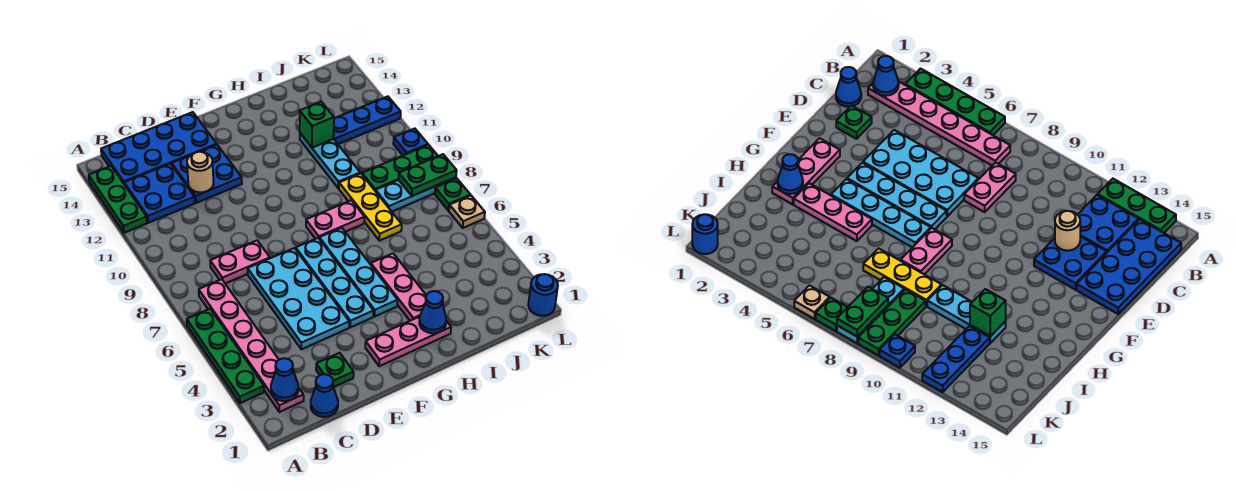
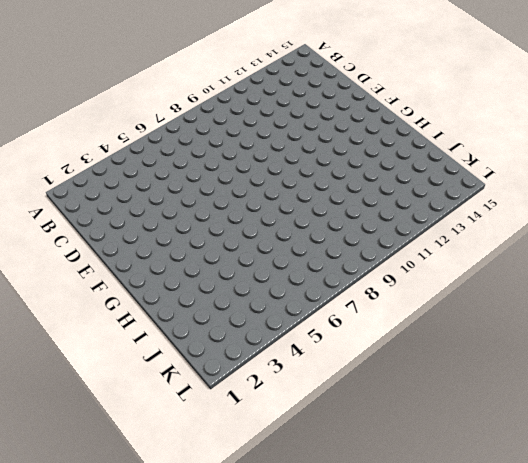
none -> green 1x4 plate [187,309,264,403]
none -> green 1x3 plate [89,166,147,233]
none -> pink 1x6 plate [199,279,304,412]

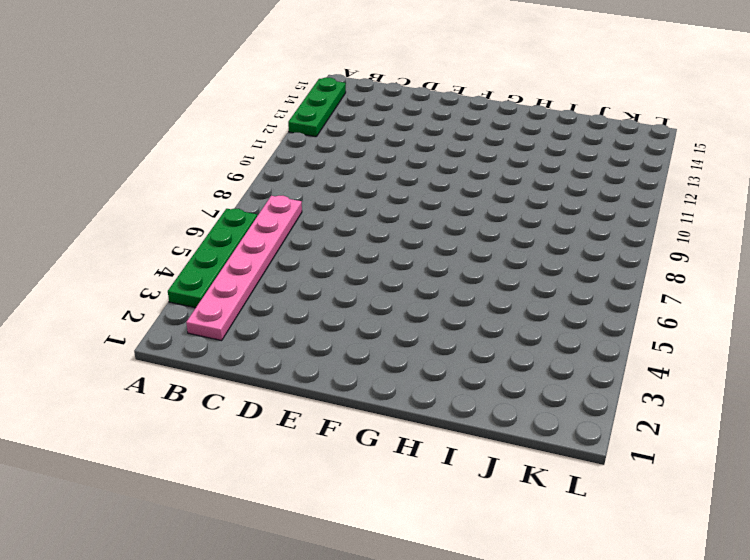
none -> blue 2x2 plate [124,164,195,223]
none -> blue 2x4 plate [101,112,217,183]
none -> blue 1x1 cone [311,374,338,417]

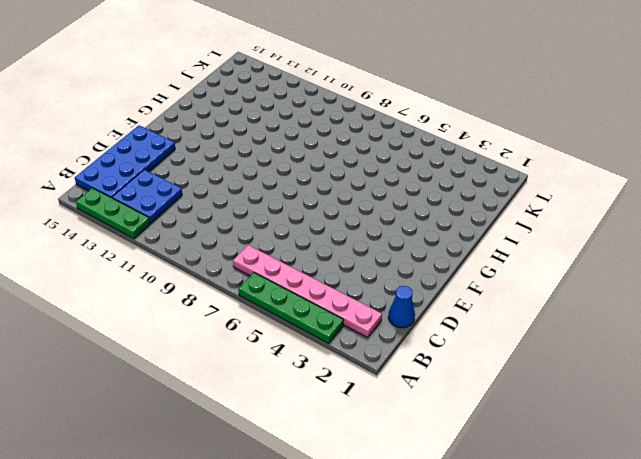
none -> pink 1x2 plate [210,241,270,283]
none -> green 1x1 plate [316,353,354,387]
none -> cyan 2x4 plate [248,248,349,349]

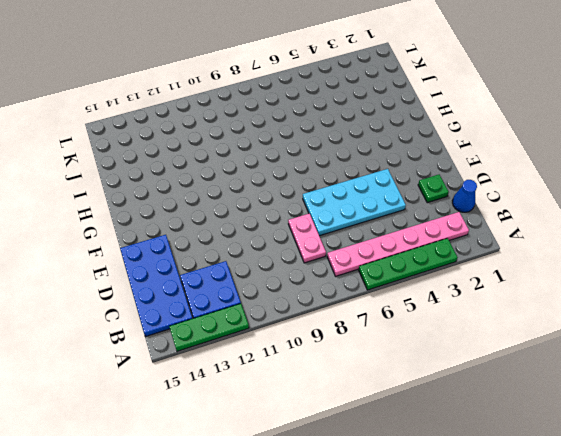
none -> blue 2x2 plate [172,145,242,203]
none -> pink 1x3 plate [365,317,451,366]
none -> cyan 1x4 plate [296,238,374,327]

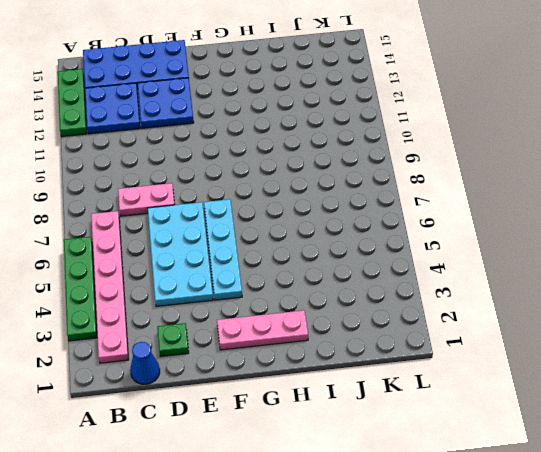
none -> cyan 1x4 plate [319,228,398,316]
none -> pink 1x2 plate [306,200,365,239]
none -> pink 1x3 plate [371,254,427,321]

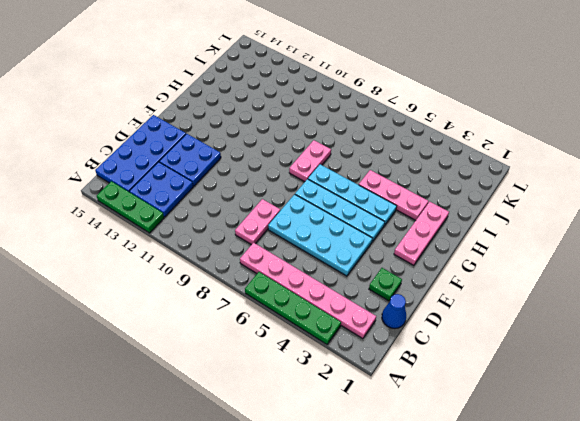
none -> yellow 1x3 plate [339,173,402,241]
none -> cyan 1x3 plate [300,133,360,188]
none -> cyan 1x3 plate [376,177,456,212]

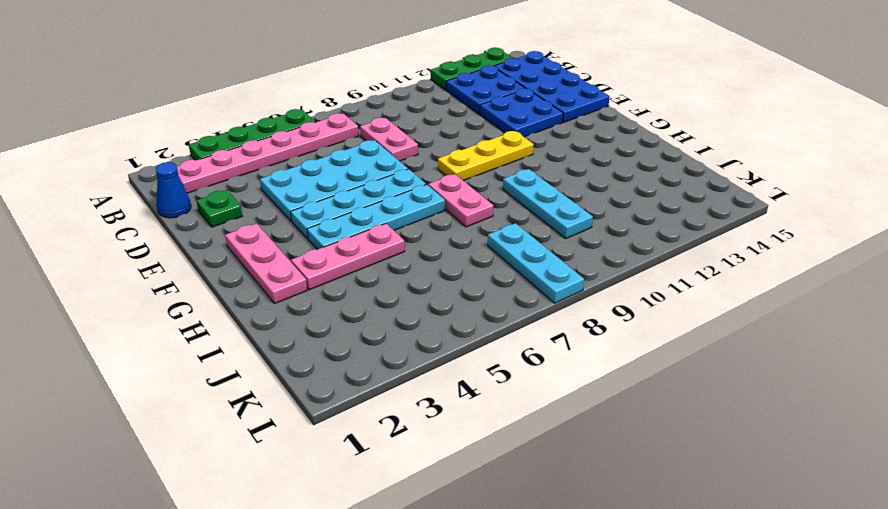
yellow 1x3 plate [438,131,534,181] -> yellow 1x3 plate moved to [339,173,402,241]
cyan 1x3 plate [503,169,593,238] -> cyan 1x3 plate turned to [300,133,360,188]
none -> green 1x3 plate [362,145,438,191]
none -> blue 1x3 plate [334,96,401,144]
none -> blue 1x1 round brick [528,274,558,316]

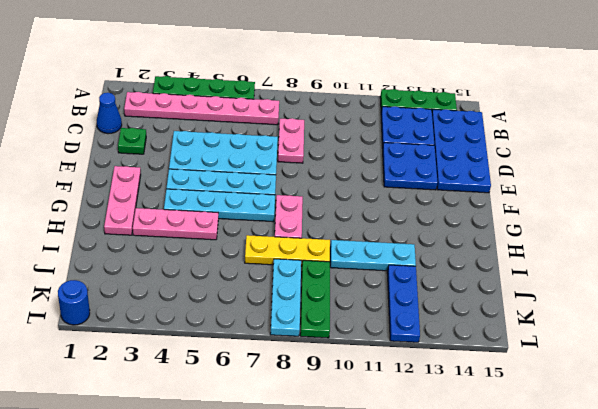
none -> tan 1x1 plate [449,195,485,228]
none -> green 1x1 plate [435,178,470,211]
none -> blue 1x1 plate [393,129,428,155]

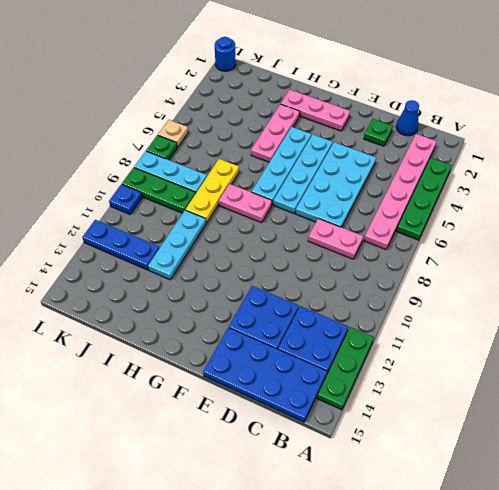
none -> blue 1x1 cone [271,358,298,401]
none -> tan 1x1 round brick [187,152,214,192]
none -> blue 1x1 cone [419,291,446,333]

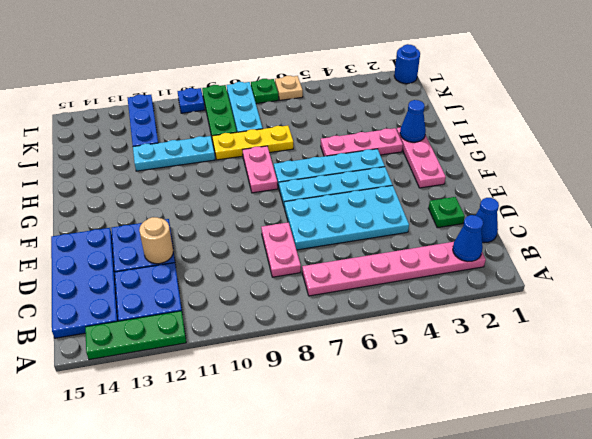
none -> green 1x4 plate [187,309,264,403]
none -> green 1x1 brick [300,102,334,148]
none -> green 1x2 plate [399,154,457,196]

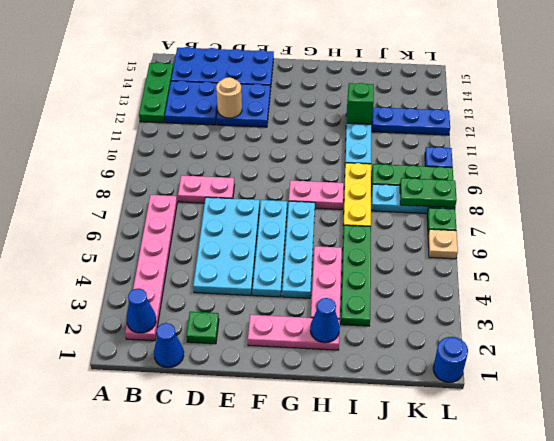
green 1x4 plate [341,225,371,326] -> green 1x4 plate moved to [187,309,264,403]

